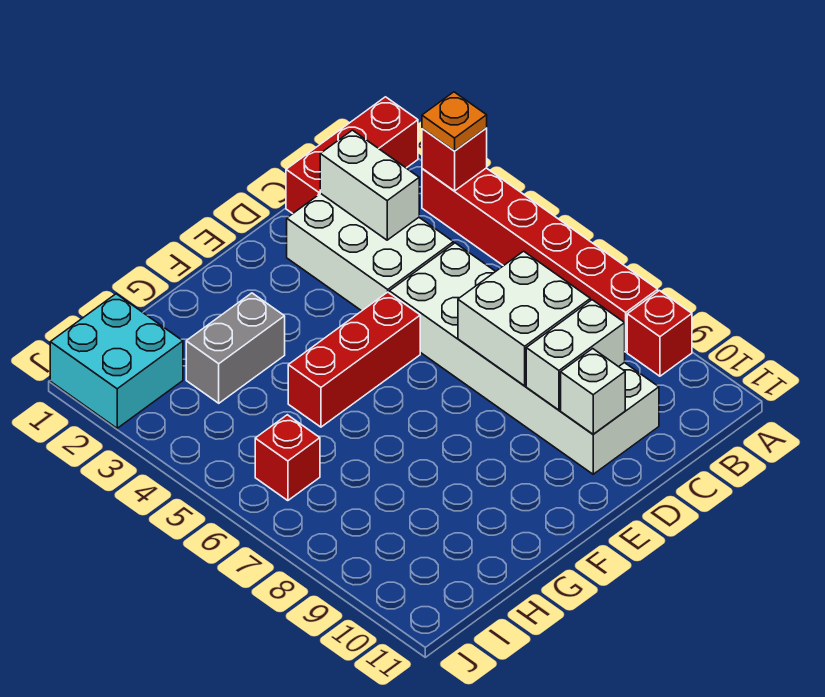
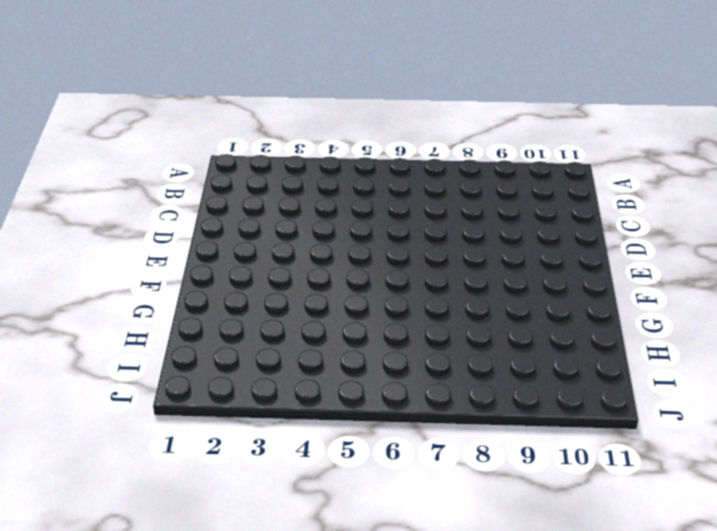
none -> red 1x3 brick [286,97,418,214]
none -> red 1x6 brick [422,168,658,352]
none -> red 1x1 brick [627,291,692,376]

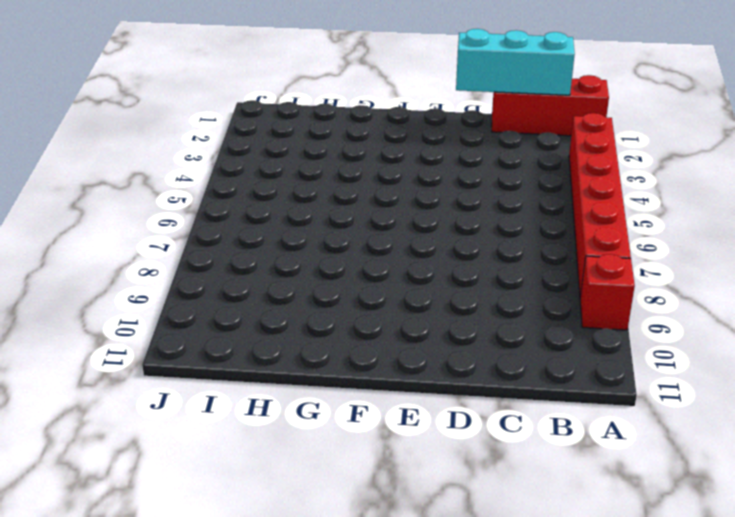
cyan 1x3 brick [456,29,575,95] -> none
none -> white 2x3 brick [287,193,453,311]
none -> white 2x6 brick [389,243,659,474]
none -> red 1x3 brick [288,292,420,427]

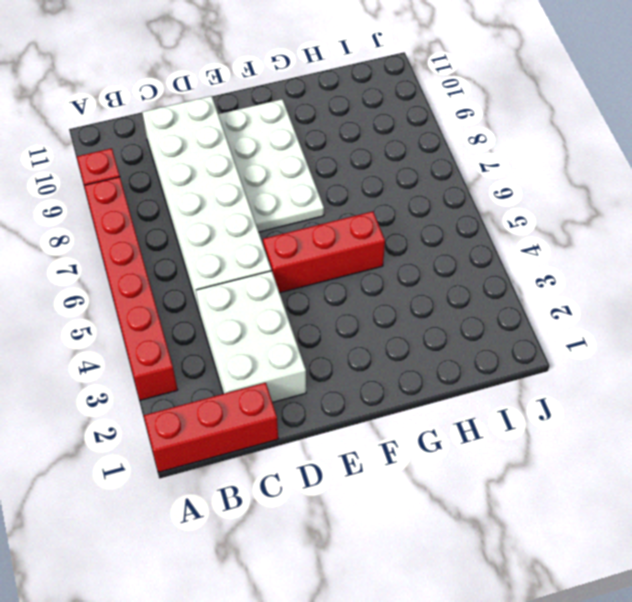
white 2x4 plate [218,99,324,232] -> none
none -> grey 1x2 brick [186,293,285,403]
none -> cyan 2x2 brick [50,294,183,428]
none -> red 1x1 brick [255,415,320,501]

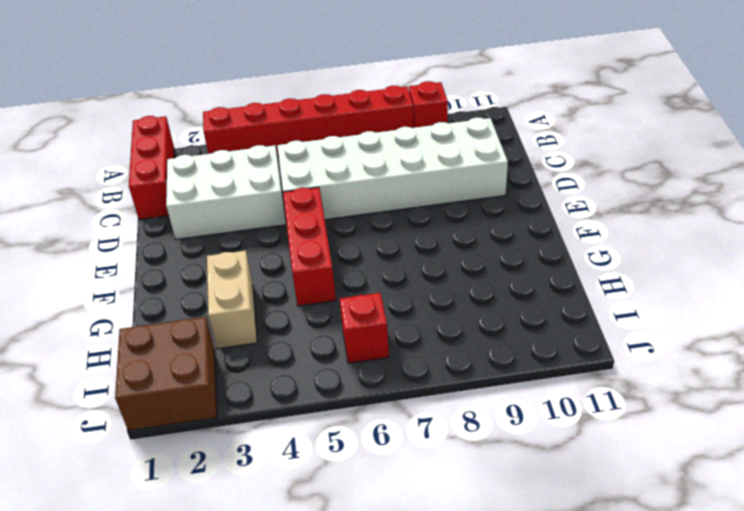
tan 1x2 brick [207,251,257,349] -> grey 1x2 brick [186,293,285,403]
brown 2x2 brick [115,317,217,431] -> cyan 2x2 brick [50,294,183,428]
none -> red 1x1 brick [422,128,487,191]
none -> white 1x2 brick [320,130,419,240]
none -> white 2x2 brick [458,251,590,386]

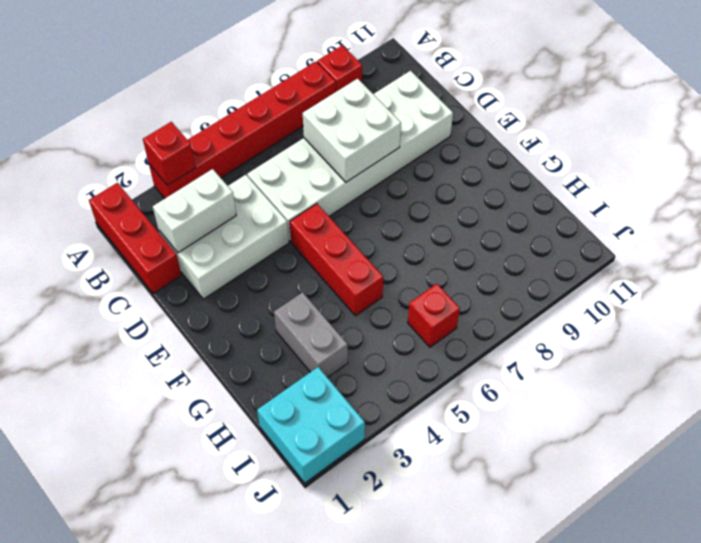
none -> white 1x2 brick [526,300,625,410]
none -> white 1x1 brick [561,349,625,434]
none -> orange 1x1 plate [422,92,487,151]

